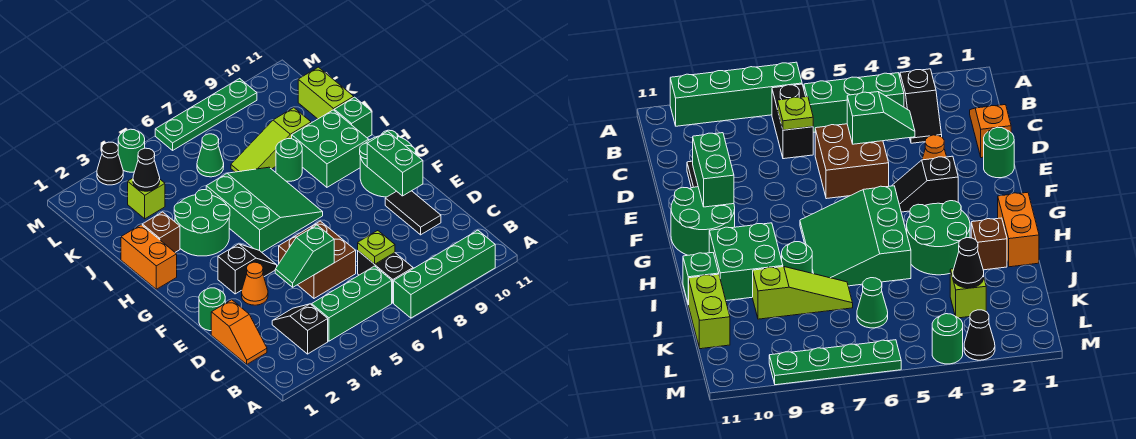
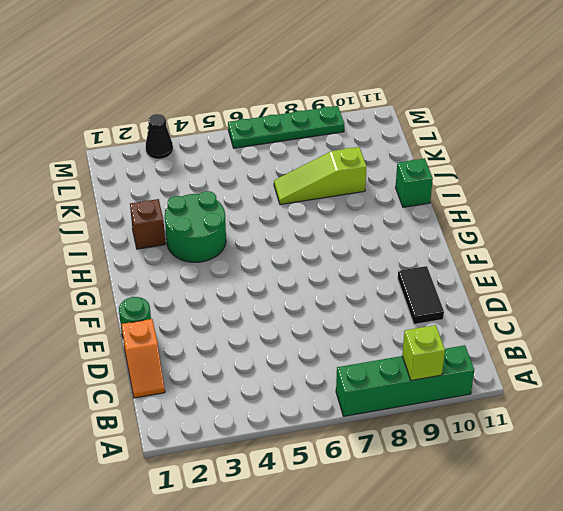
lime 1x1 brick [402,325,445,380] -> lime 1x1 brick moved to [128,178,165,219]
none -> black 1x2 slope [272,304,328,354]
none -> green 1x3 brick [312,266,392,341]
none -> black 1x2 brick [358,251,413,303]

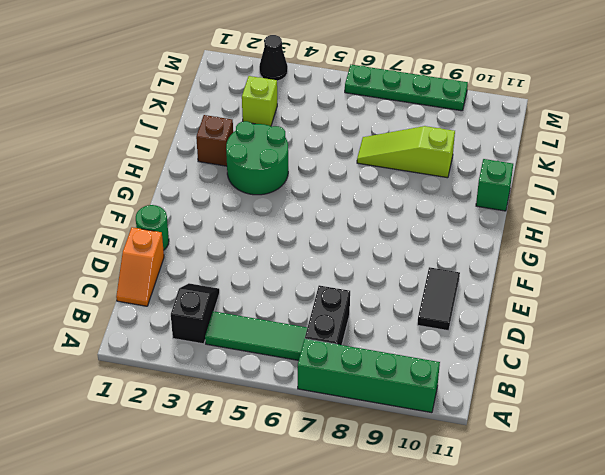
green 1x3 tile [205,311,307,360] -> green 1x3 brick [312,266,392,341]
none -> brown 2x2 brick [279,221,356,298]
none -> orange 1x1 cone [242,262,268,305]
none -> black 1x2 slope [218,244,277,294]

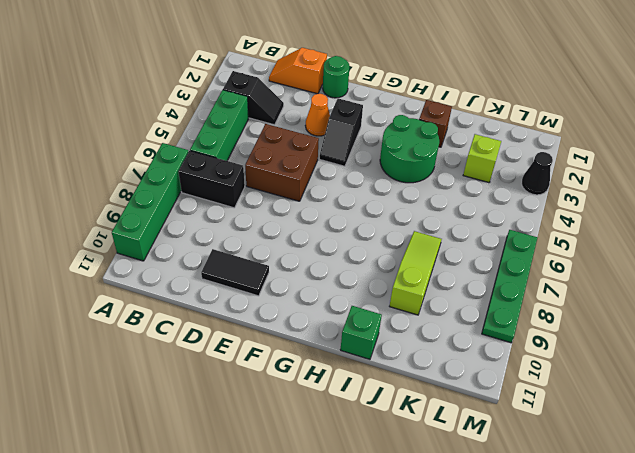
none -> green 2x2 round brick [360,130,416,197]
none -> green 3x3 slope [206,167,323,252]
none -> orange 1x2 brick [121,225,177,289]

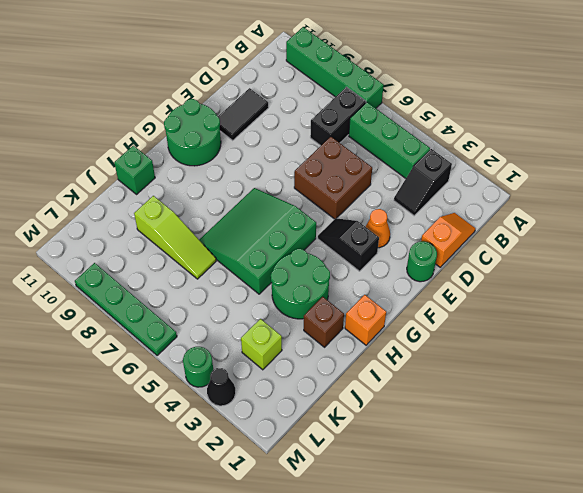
orange 1x1 brick [345,295,386,345] -> orange 1x2 brick [121,225,177,289]
none -> green 2x2 brick [292,110,369,187]
none -> green 1x1 round brick [276,139,302,181]
none -> lime 1x2 brick [298,67,354,119]

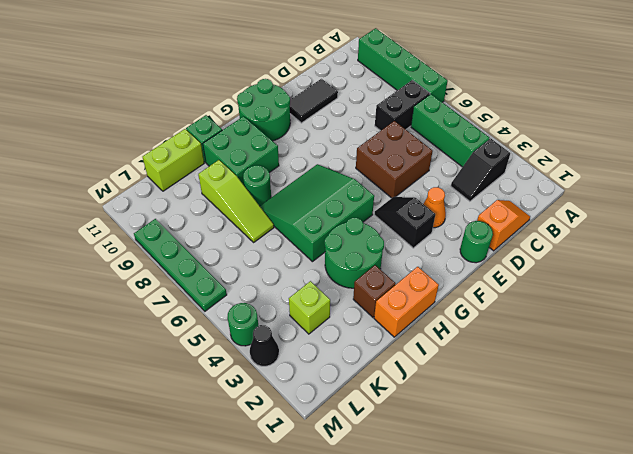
none -> green 1x1 cone [197,134,224,177]
none -> lime 1x1 plate [358,231,395,264]
none -> green 1x2 slope [275,225,334,287]

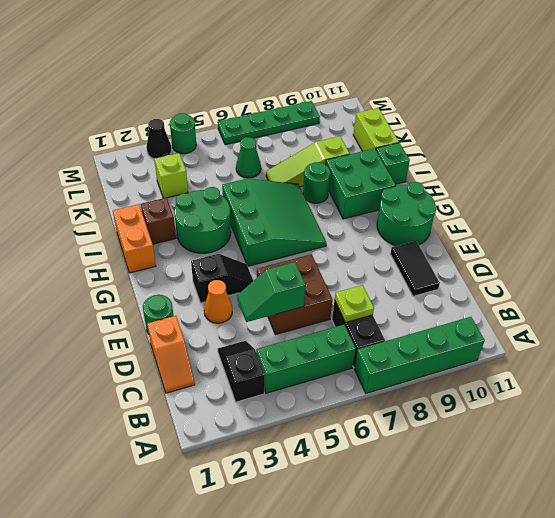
none -> green 1x2 brick [367,131,423,196]
none -> black 1x1 cone [133,148,160,191]

